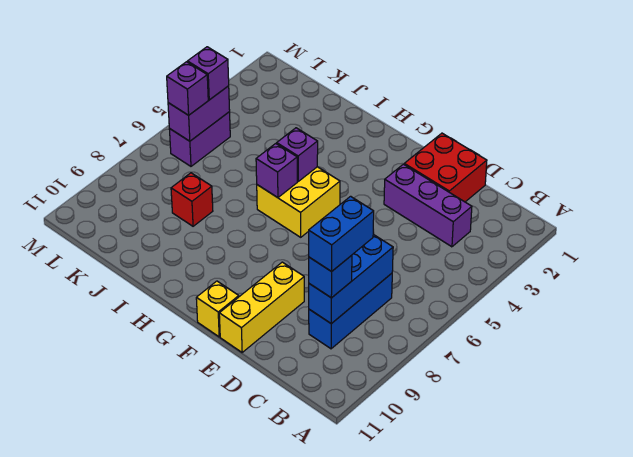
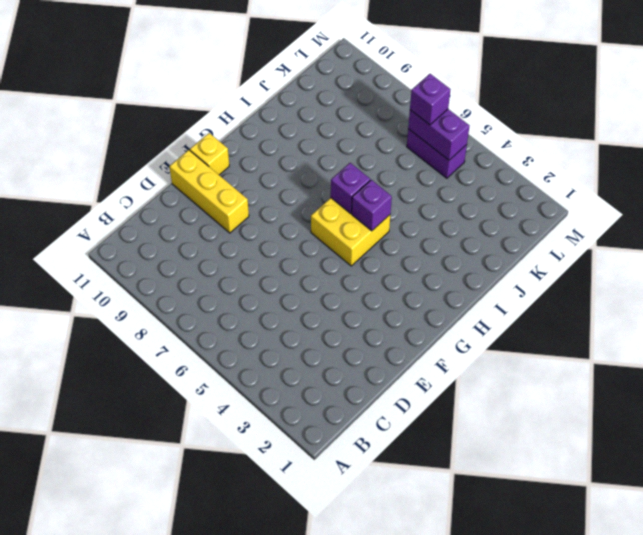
none -> purple 1x3 brick [384,164,472,247]
none -> blue 1x3 brick [309,273,392,349]
none -> red 2x2 brick [404,133,487,202]

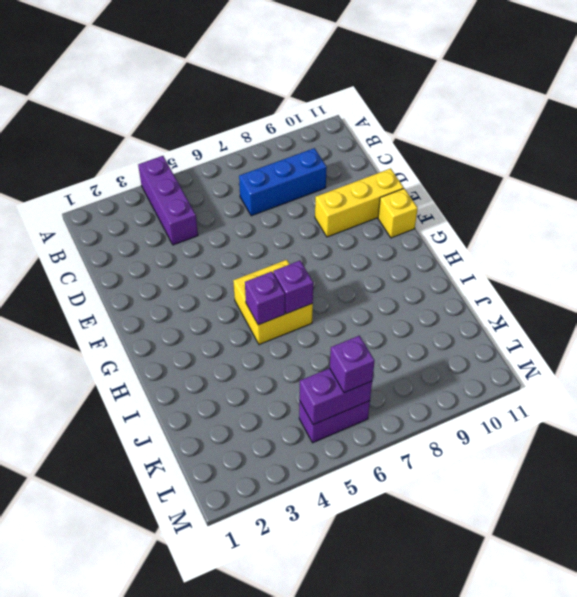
purple 1x3 brick [138,156,198,245] -> purple 1x3 brick moved to [384,164,472,247]
none -> red 2x2 brick [404,133,487,202]
none -> red 1x1 brick [171,173,213,226]
none -> blue 1x3 brick [309,234,393,324]

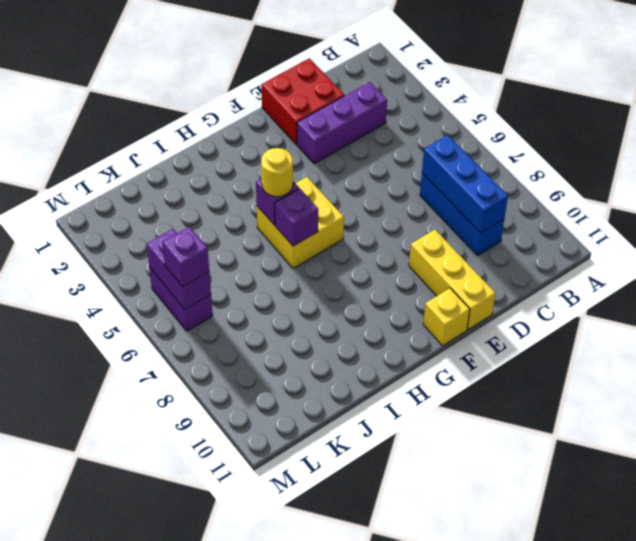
yellow 1x1 round brick [261,148,293,197] -> none
none -> red 1x1 brick [171,173,213,226]
none -> blue 1x1 brick [309,255,352,298]
none -> purple 1x1 brick [187,47,229,100]

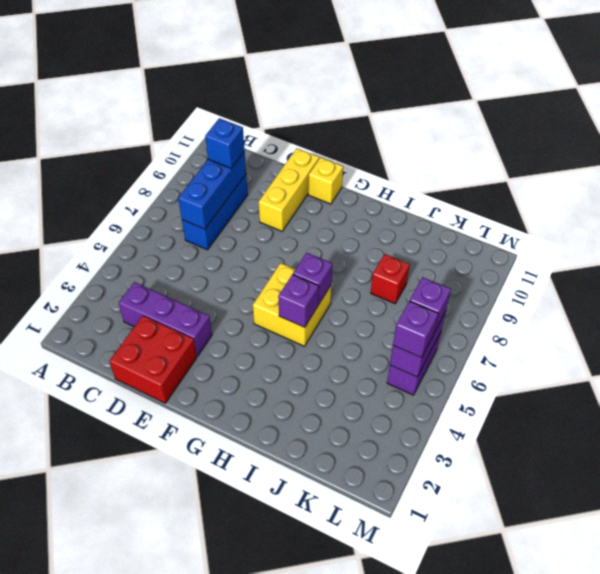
none -> blue 1x2 brick [309,196,374,272]

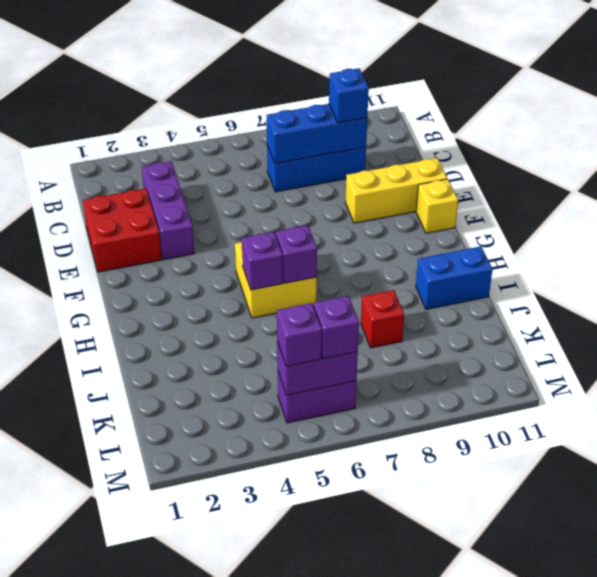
blue 1x2 brick [416,246,492,309] -> blue 1x2 brick moved to [309,196,374,272]

